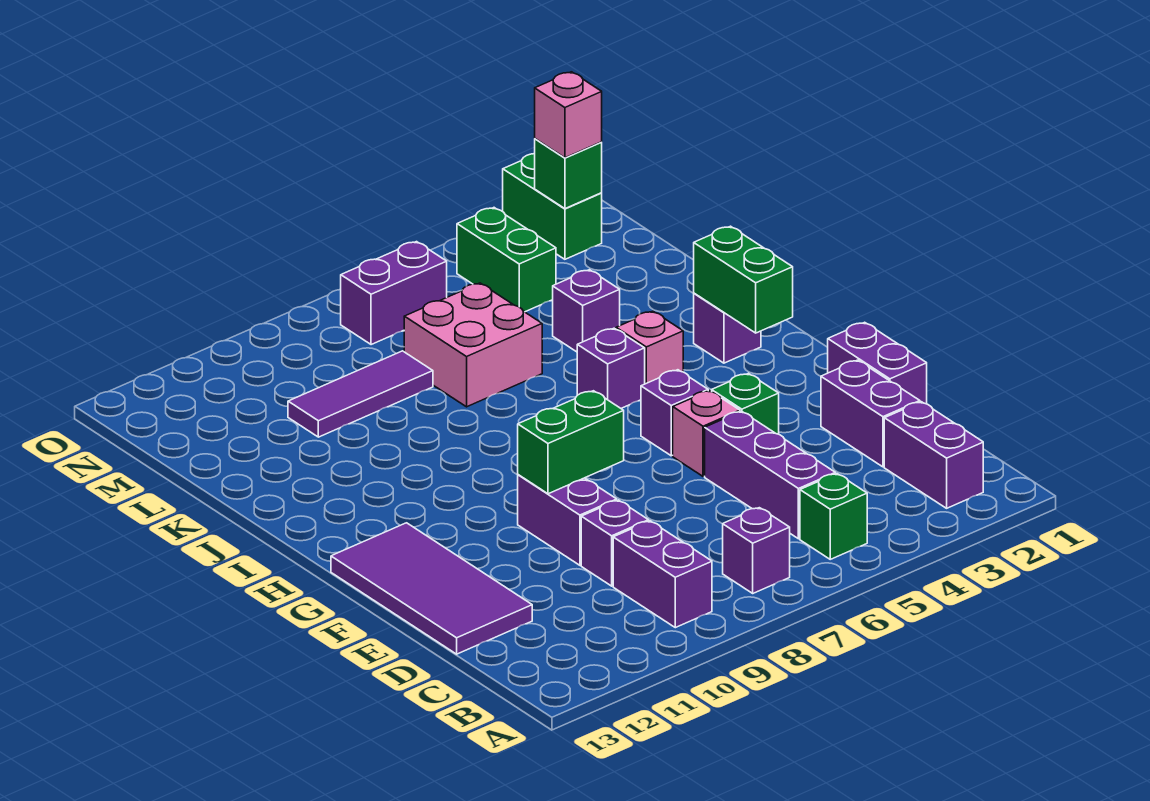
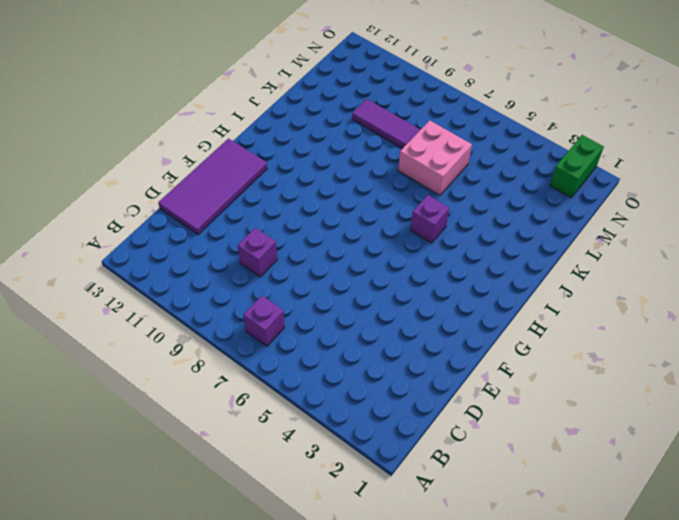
none -> purple 1x2 brick [884,402,983,508]
none -> green 1x1 brick [800,474,867,559]
none -> purple 1x2 brick [613,521,712,628]

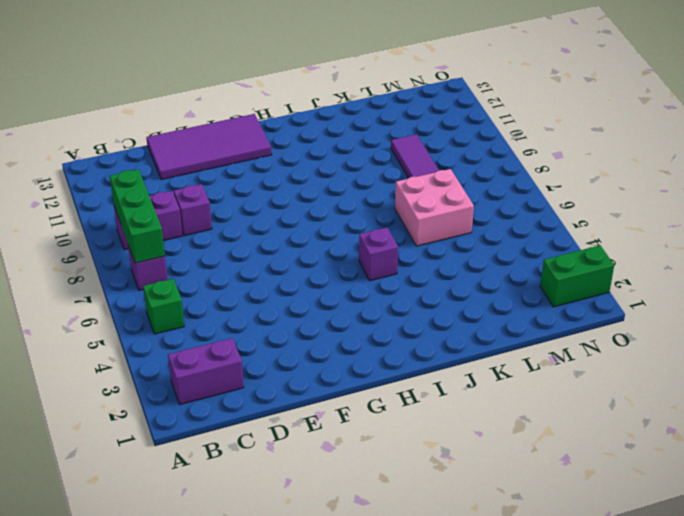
green 1x3 brick [110,169,165,263] -> none
none -> purple 1x3 brick [705,411,835,539]
none -> purple 1x2 brick [821,360,920,467]
none -> purple 1x2 brick [828,322,927,404]

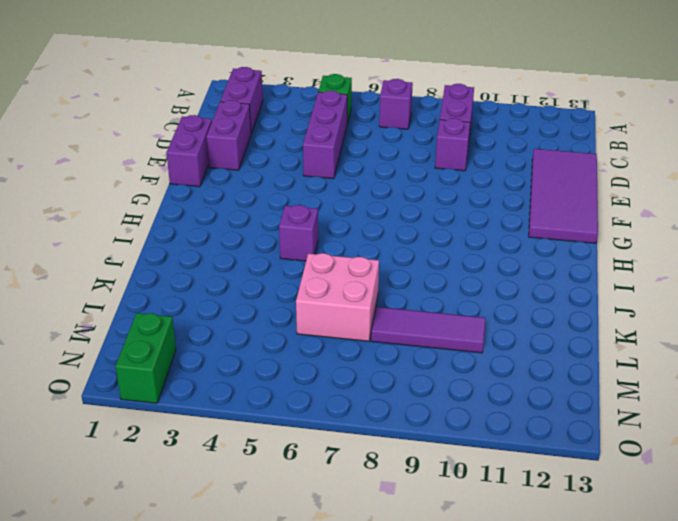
none -> purple 1x2 brick [518,475,617,565]
none -> green 1x1 brick [712,373,779,434]
none -> pink 1x1 brick [673,390,740,476]

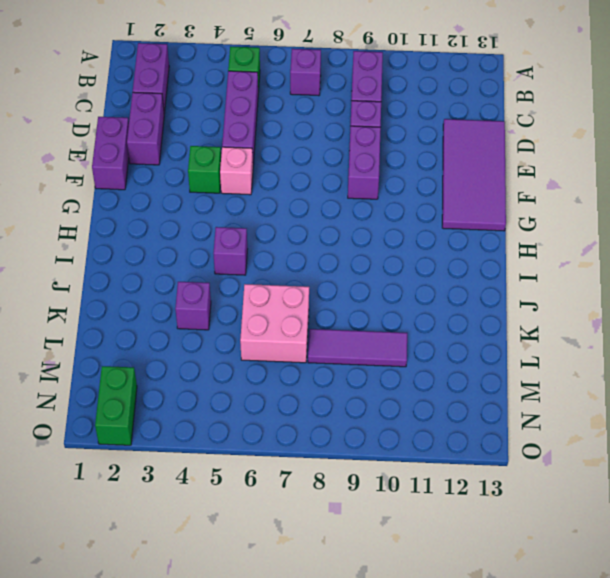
none -> purple 1x1 brick [641,370,708,456]
none -> purple 1x1 brick [694,293,761,363]
none -> pink 1x1 brick [616,311,683,384]

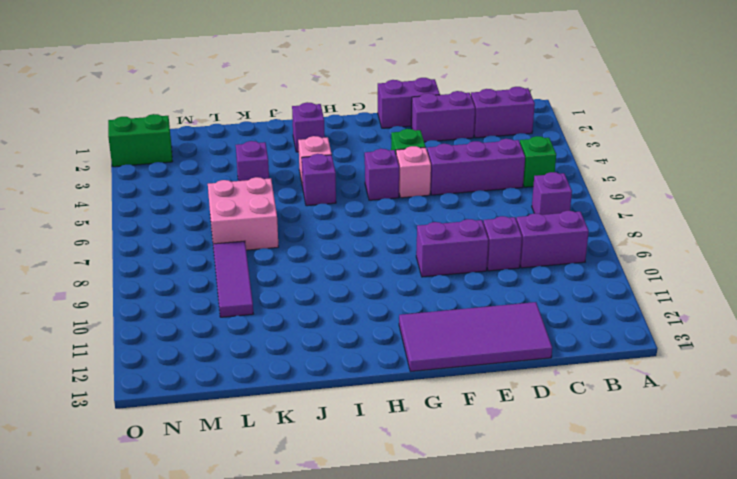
none -> green 1x2 brick [457,208,556,312]
none -> purple 1x2 brick [341,242,447,345]
none -> green 1x2 brick [518,391,624,494]

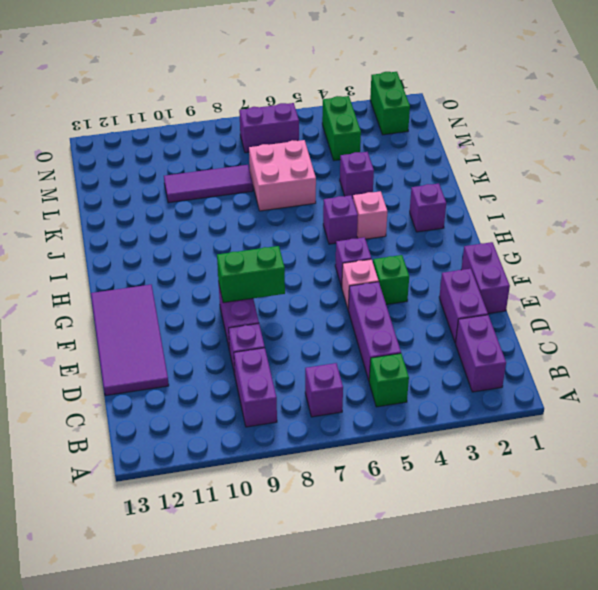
none -> green 1x2 brick [694,226,793,333]
none -> green 1x1 brick [535,139,602,209]
none -> pink 1x1 brick [535,72,602,158]

